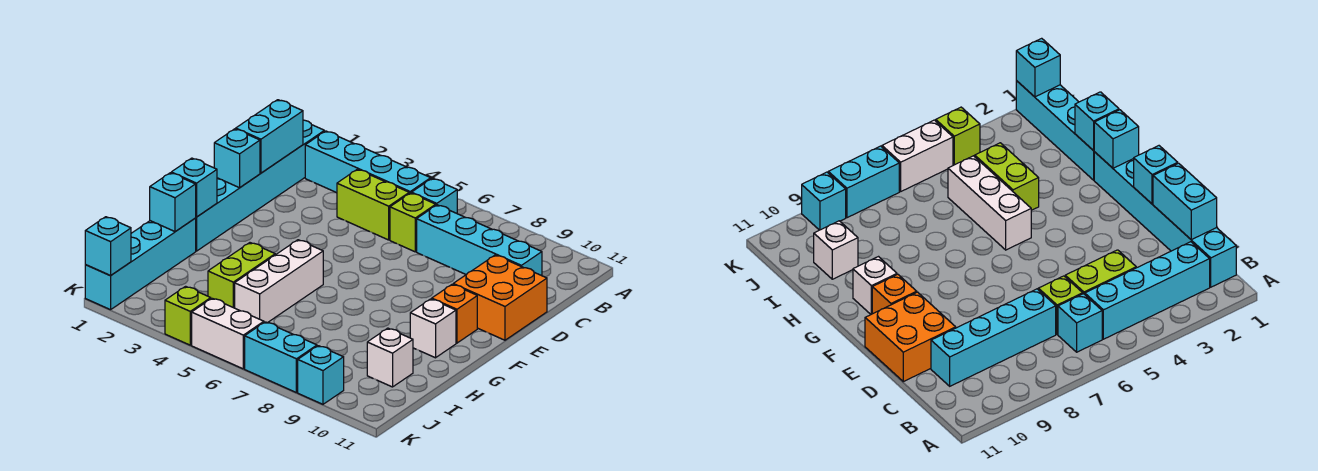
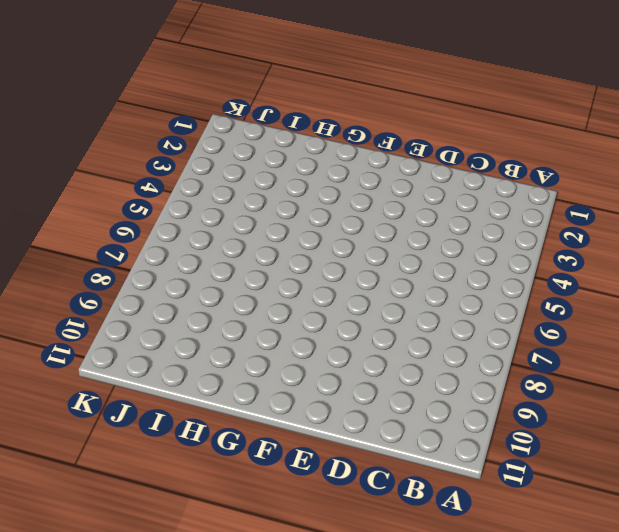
none -> cyan 1x6 brick [196,120,324,251]
none -> cyan 1x4 brick [305,131,431,193]
none -> cyan 1x1 brick [412,179,457,213]

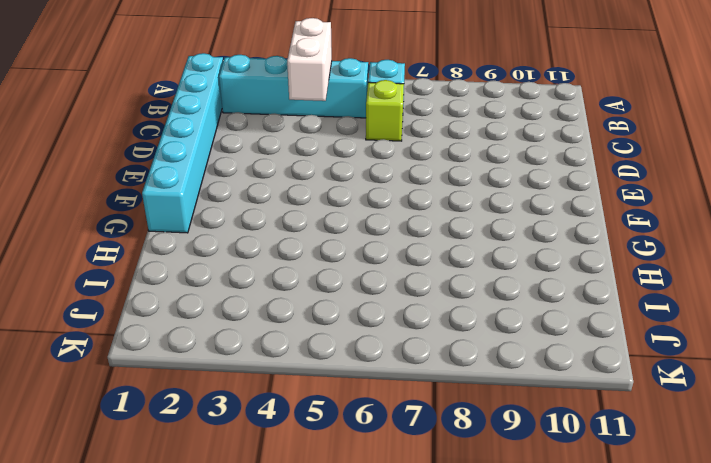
white 1x2 brick [287,18,332,101] -> white 1x2 brick turned to [192,298,264,369]
none -> lime 1x2 brick [337,169,409,240]
none -> cyan 1x4 brick [417,205,542,276]
none -> orange 2x2 brick [453,255,547,340]

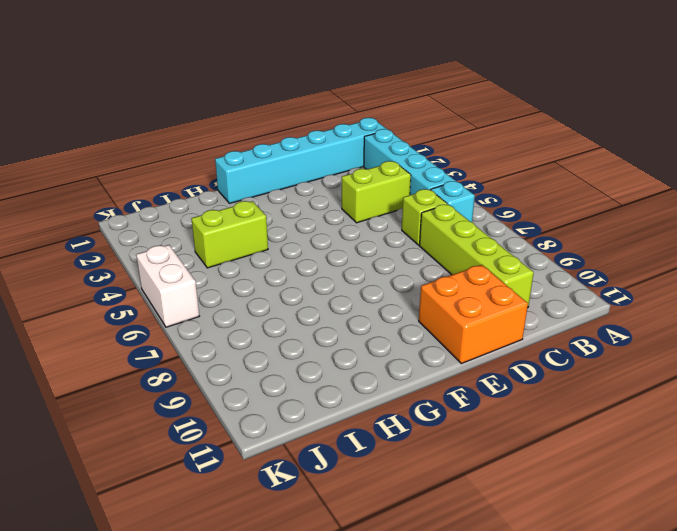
lime 1x2 brick [342,161,411,223] -> lime 1x2 brick turned to [337,169,409,240]
lime 1x4 brick [420,204,534,308] -> cyan 1x4 brick [417,205,542,276]
none -> orange 1x1 brick [432,284,477,343]
none -> white 1x3 brick [235,240,323,323]
none -> white 1x1 brick [410,299,456,358]

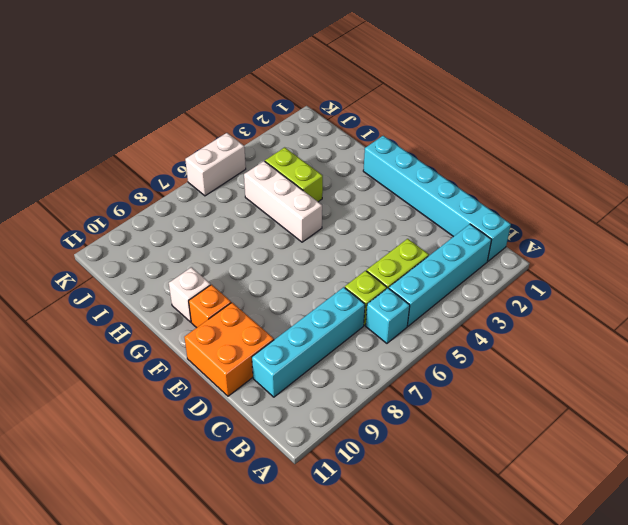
none -> cyan 1x4 brick [85,218,196,310]
none -> white 1x1 brick [367,328,413,387]
none -> lime 1x1 brick [165,286,211,345]

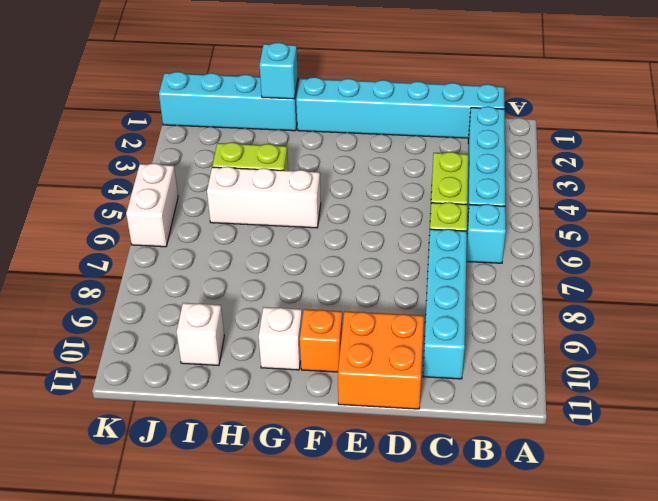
none -> lime 1x1 brick [165,286,211,345]
none -> cyan 1x2 brick [245,322,317,393]
none -> cyan 1x1 brick [298,346,344,404]

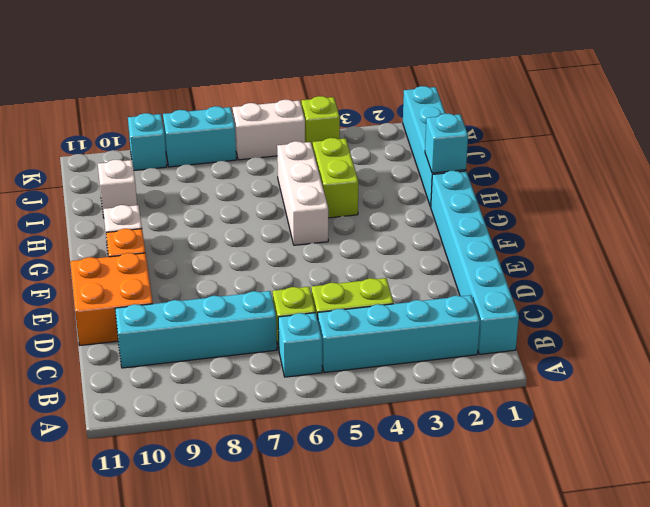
none -> cyan 1x2 brick [236,100,303,173]
none -> cyan 1x1 brick [214,129,260,188]
none -> cyan 1x1 brick [171,158,217,217]

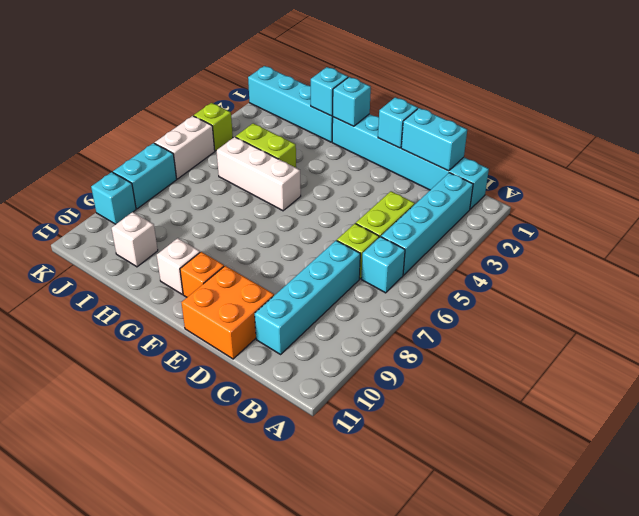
none -> cyan 1x1 brick [85,217,131,276]

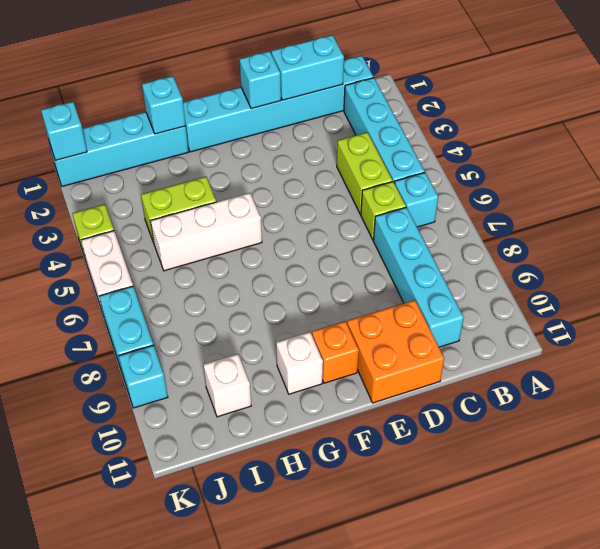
none -> cyan 1x1 brick [171,158,217,217]

